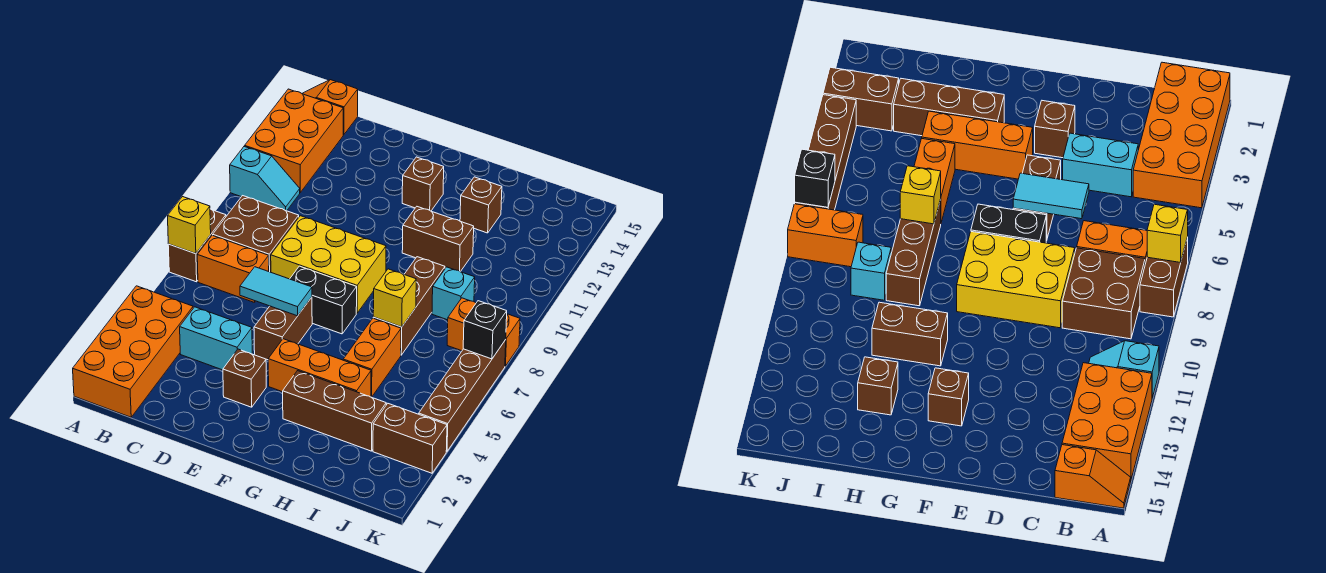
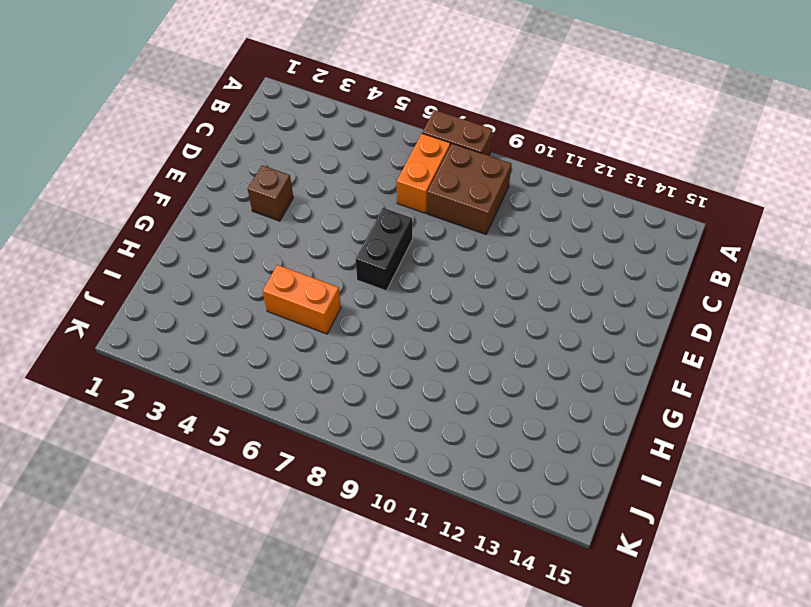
none -> orange 2x4 brick [73,286,193,417]
none -> cyan 1x2 slope [230,146,300,211]
none -> orange 2x3 brick [245,89,343,193]

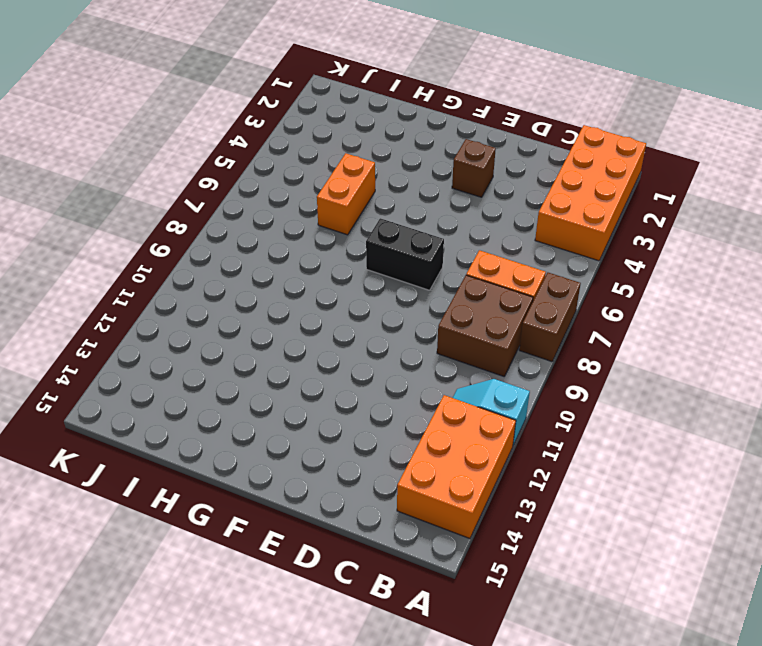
none -> orange 1x2 slope [302,80,358,135]
none -> cyan 1x2 brick [180,307,252,370]
none -> yellow 2x3 brick [271,216,386,313]

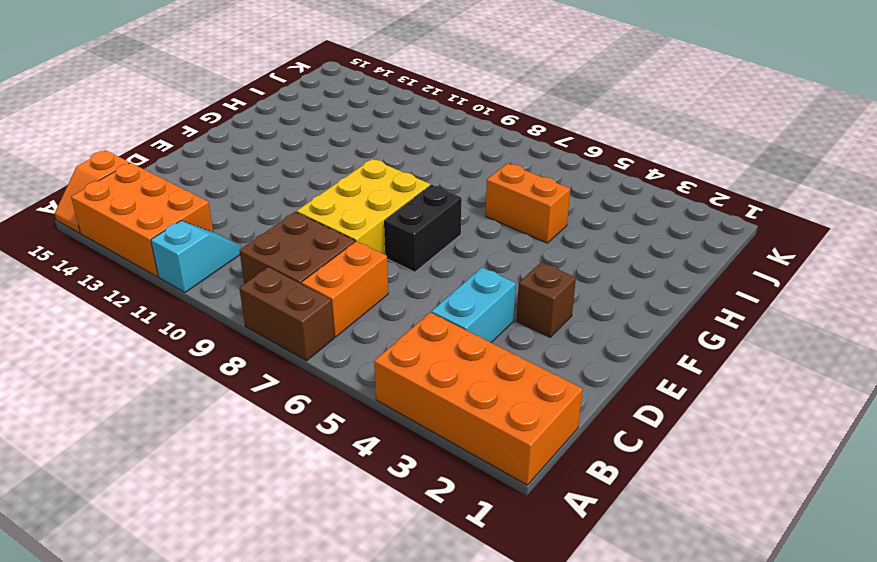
none -> brown 1x2 brick [254,297,312,360]
none -> orange 1x3 brick [268,339,371,397]
none -> brown 1x1 brick [402,157,444,211]

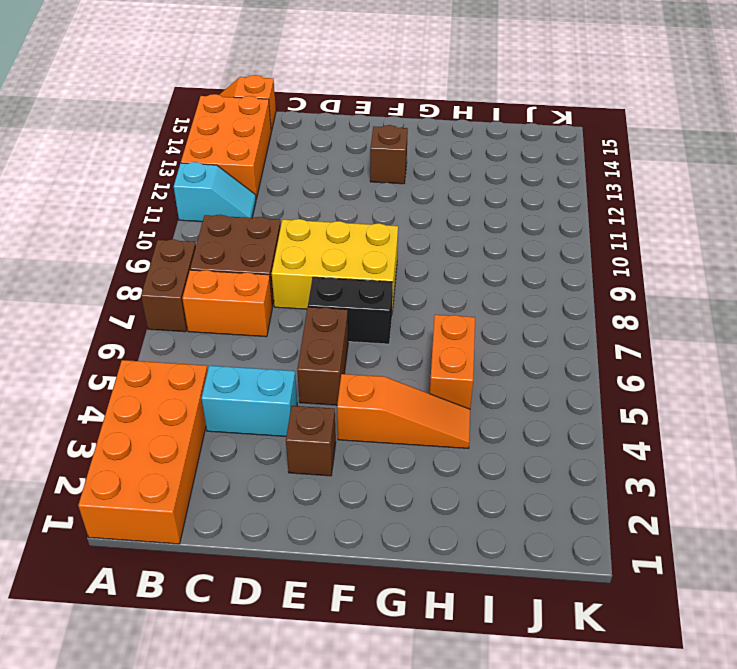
orange 1x3 slope [337,374,470,448] -> orange 1x3 brick [268,339,371,397]
none -> brown 1x3 brick [283,371,386,451]
none -> brown 1x2 brick [402,207,474,272]
none -> brown 1x3 brick [373,257,445,355]

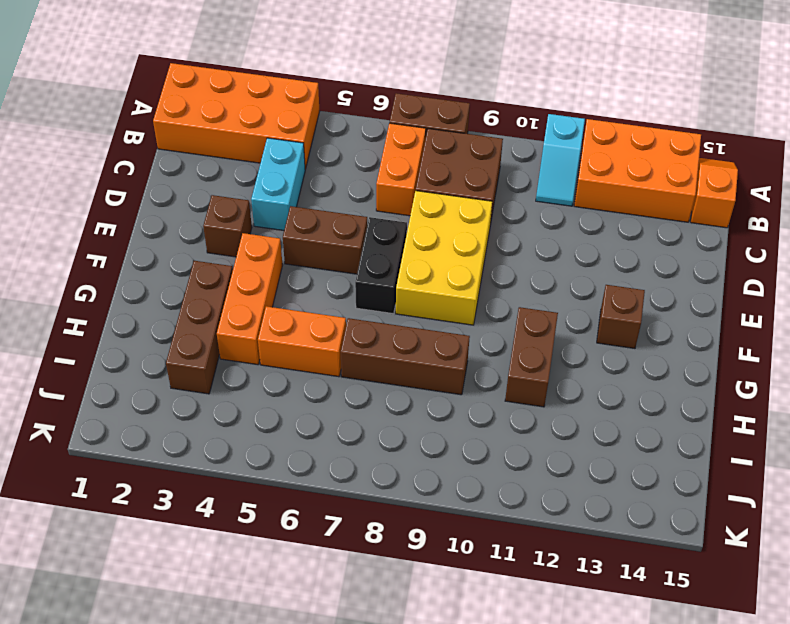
none -> brown 1x1 brick [460,177,502,233]
none -> cyan 1x1 brick [432,267,475,320]
none -> brown 1x2 brick [373,404,447,473]

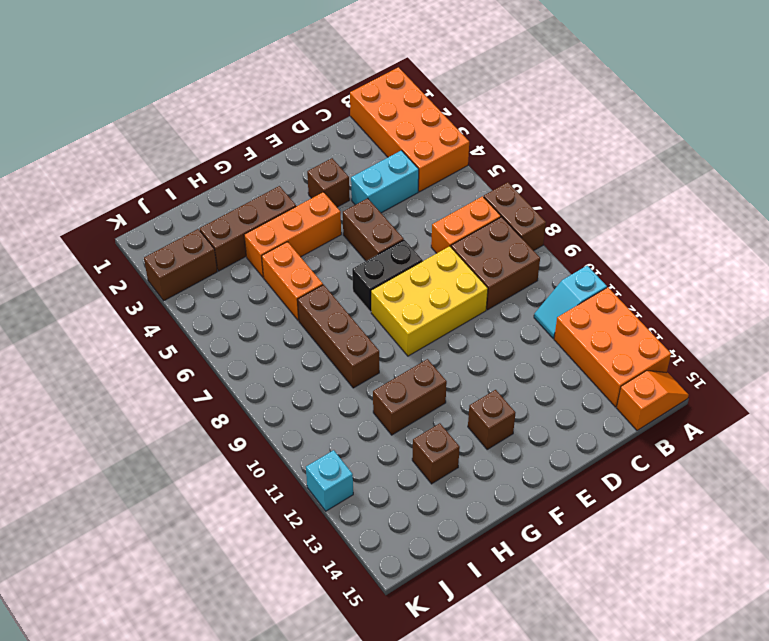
cyan 1x1 brick [306,450,353,511] -> cyan 1x1 brick moved to [432,267,475,320]
none -> orange 1x2 brick [447,298,520,366]
none -> brown 1x4 brick [419,340,506,451]
none -> yellow 1x1 brick [168,197,211,254]

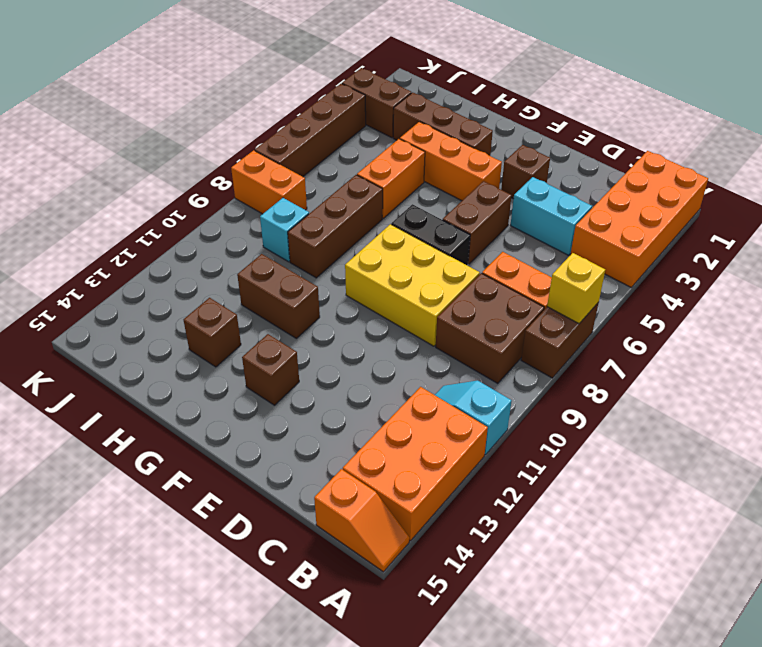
none -> cyan 1x2 tile [240,267,312,316]
none -> yellow 1x1 brick [373,269,416,327]
none -> black 1x1 brick [463,301,507,359]

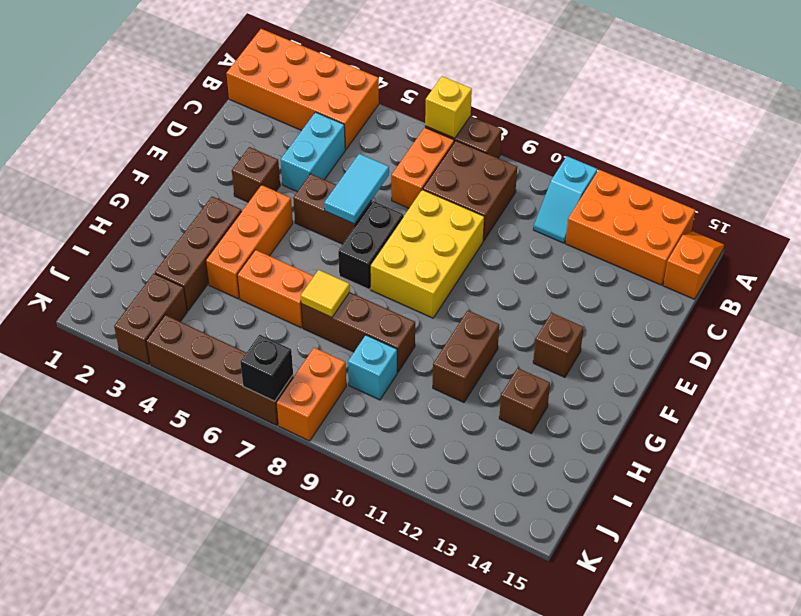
yellow 1x1 tile [301,270,350,317] -> yellow 1x1 brick [373,269,416,327]

